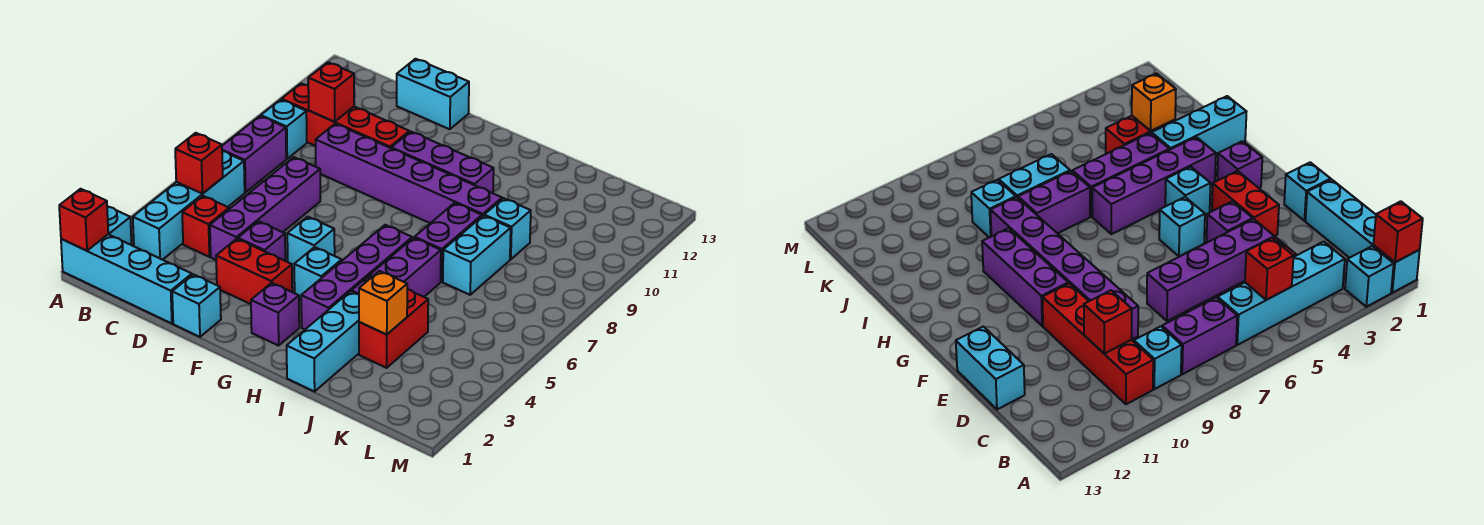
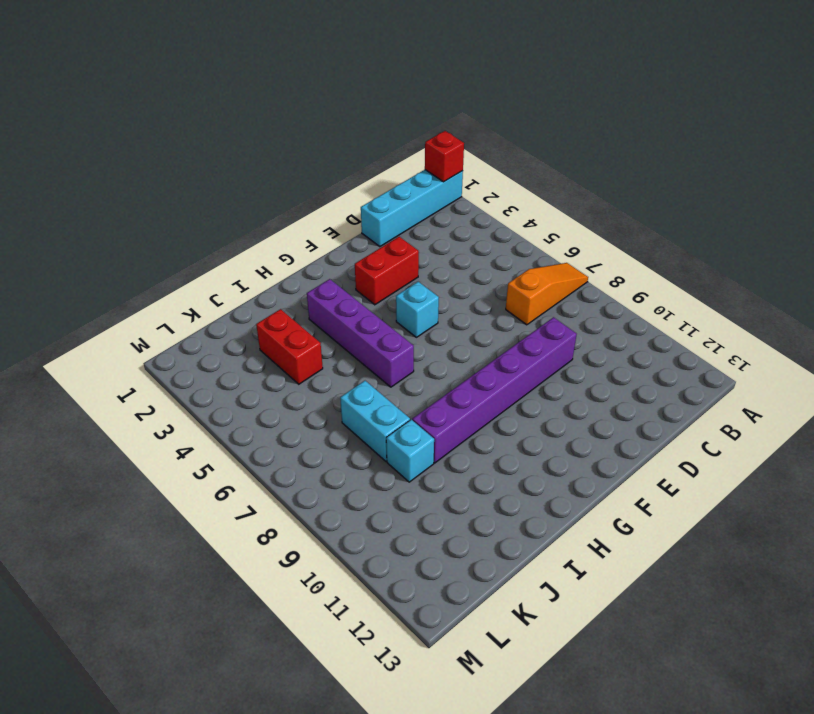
orange 1x3 slope [506,263,588,325] -> purple 1x2 brick [222,116,286,192]
none -> cyan 1x1 brick [107,206,132,245]
none -> cyan 1x4 brick [133,151,245,260]
none -> cyan 1x1 brick [261,100,307,159]

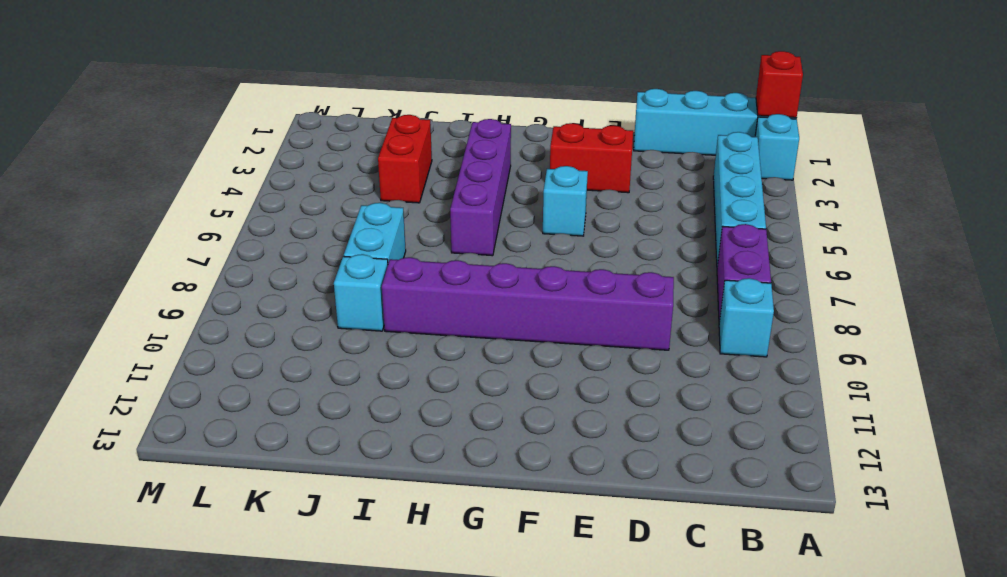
none -> red 1x4 brick [282,83,409,148]
none -> red 1x1 brick [182,196,229,257]
none -> purple 1x4 brick [210,157,320,260]

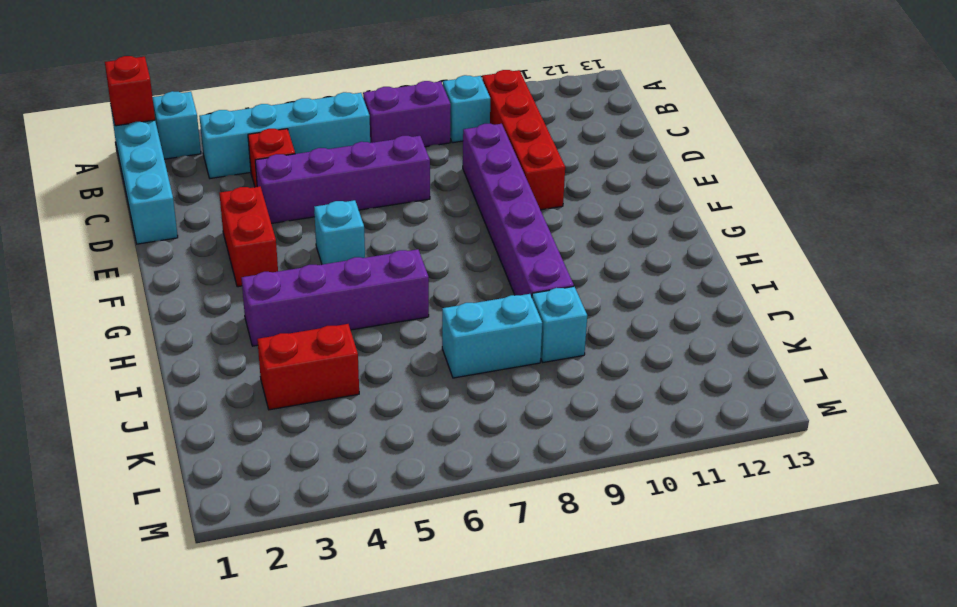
none -> cyan 1x2 brick [397,59,469,129]
none -> cyan 1x1 brick [172,274,221,337]
none -> purple 1x1 brick [238,221,285,261]

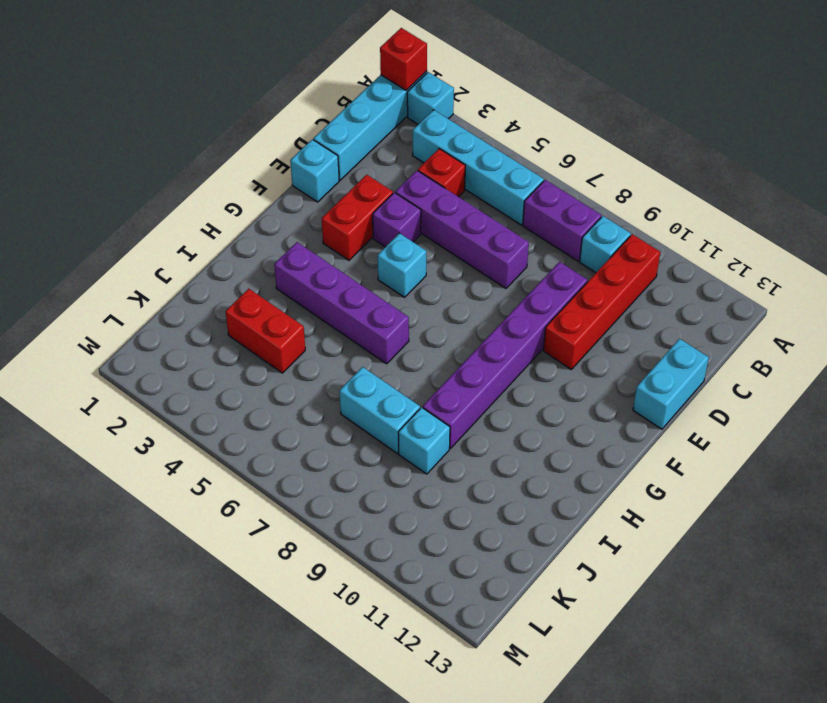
none -> purple 1x3 brick [391,132,494,193]
none -> purple 1x1 brick [251,283,299,346]
none -> cyan 1x1 brick [294,247,342,299]

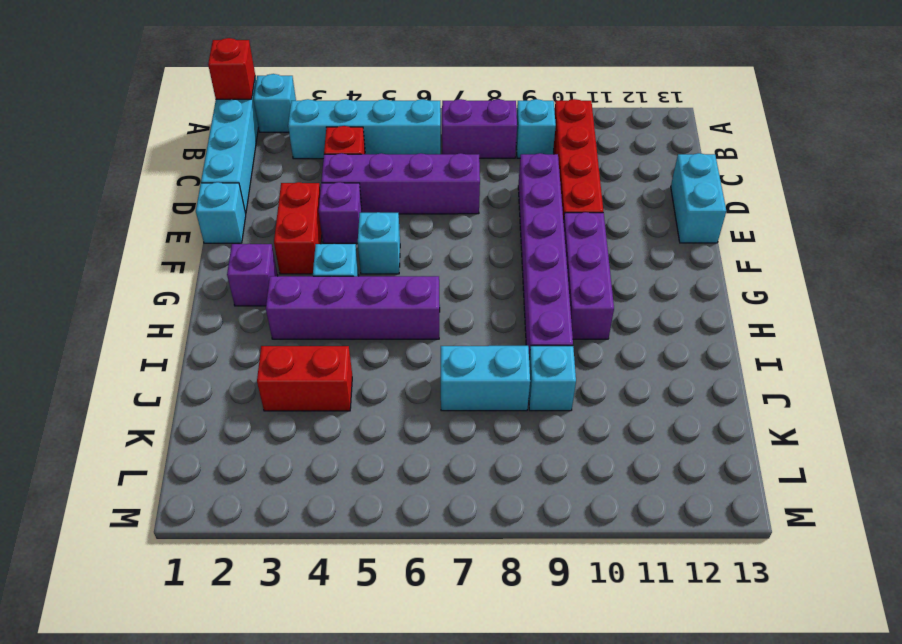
none -> cyan 1x3 brick [287,291,359,392]
none -> purple 1x3 brick [351,238,441,297]
none -> purple 1x2 brick [415,203,482,282]

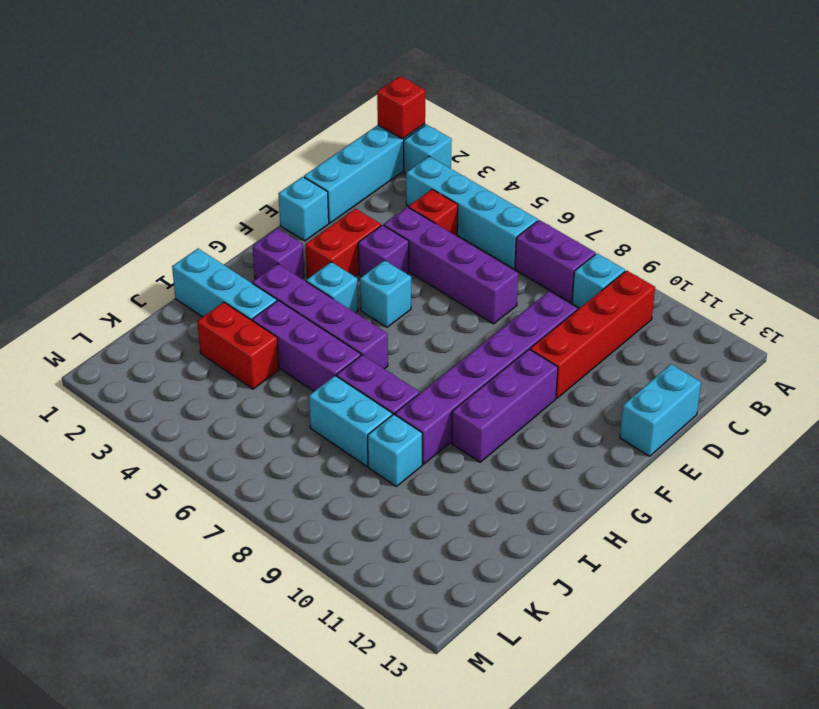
none -> red 1x1 brick [175,133,223,194]
none -> red 1x1 brick [308,62,354,122]
none -> orange 1x1 brick [359,271,407,334]

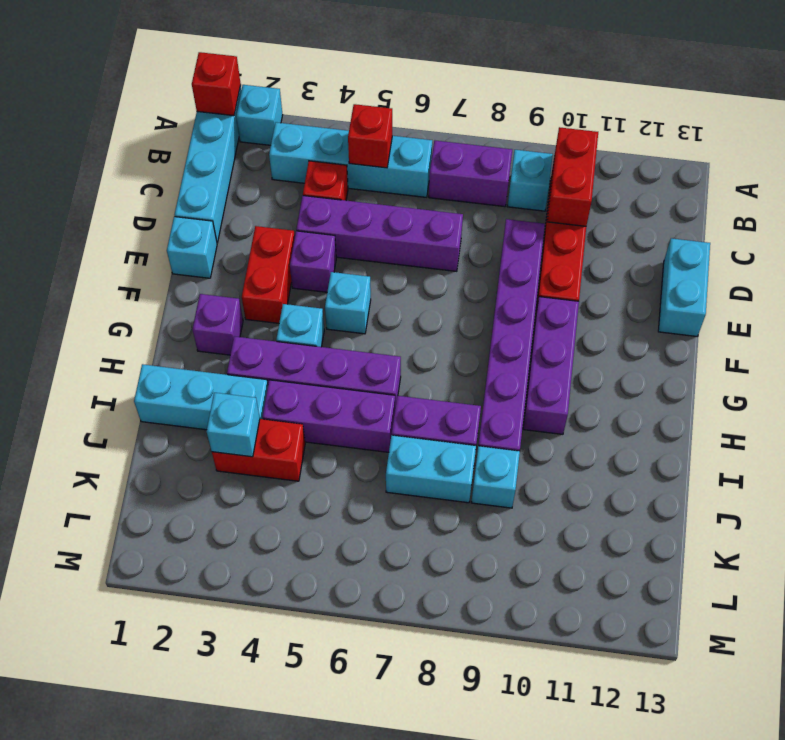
red 1x2 brick [547,127,598,226] -> red 1x1 brick [308,62,354,122]
cyan 1x1 brick [207,393,260,457] -> orange 1x1 brick [359,271,407,334]

